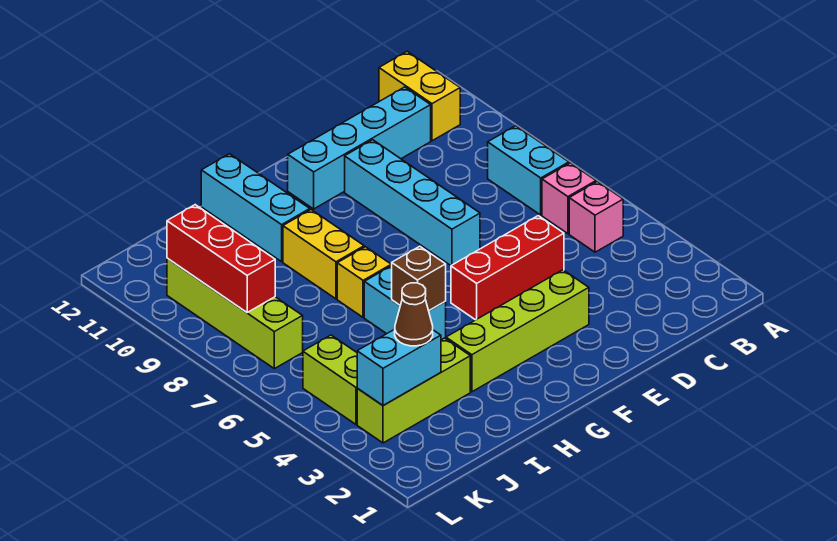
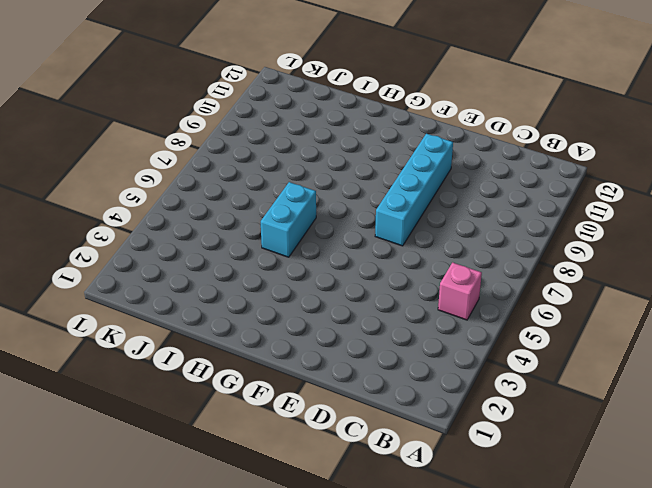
none -> pink 1x1 brick [542,163,596,234]
none -> cyan 1x2 brick [488,126,569,215]
none -> yellow 1x2 brick [379,51,460,141]

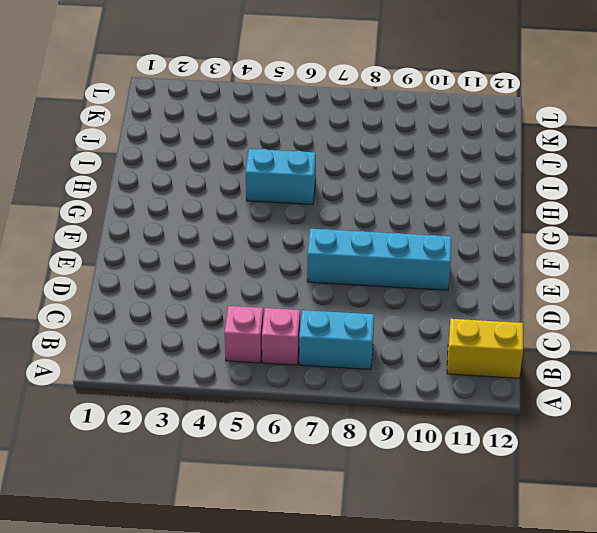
none -> cyan 1x4 brick [288,87,431,209]
none -> red 1x3 brick [451,216,564,320]
none -> lime 1x4 brick [446,270,589,392]

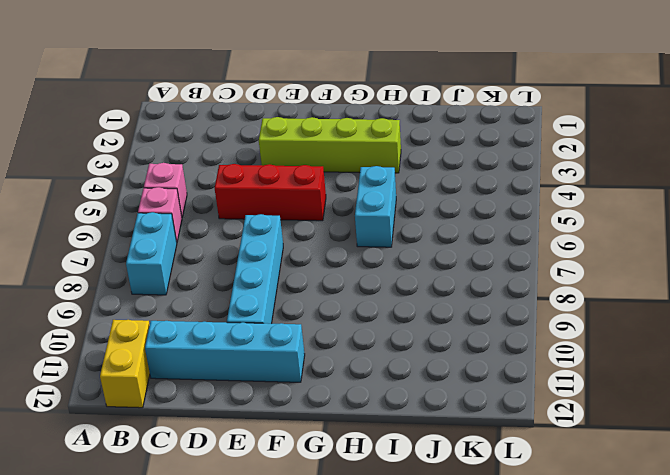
none -> yellow 1x1 brick [337,247,391,317]
none -> yellow 1x2 brick [283,210,364,299]
none -> cyan 1x3 brick [201,154,310,262]

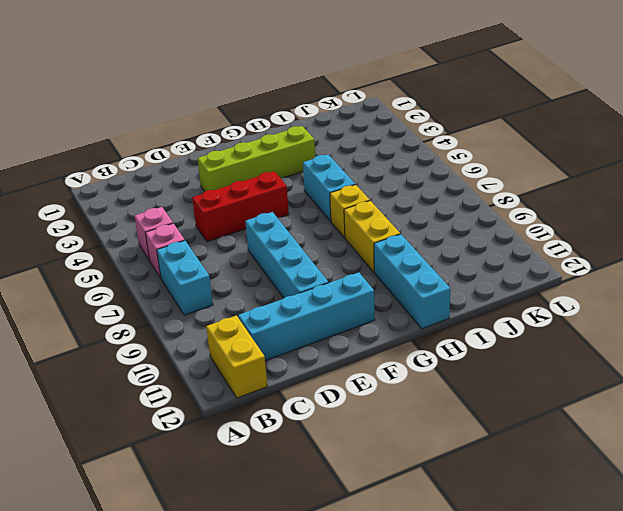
none -> lime 1x3 brick [357,338,470,443]
none -> lime 1x2 brick [303,335,358,424]
none -> lime 1x4 brick [167,258,303,369]

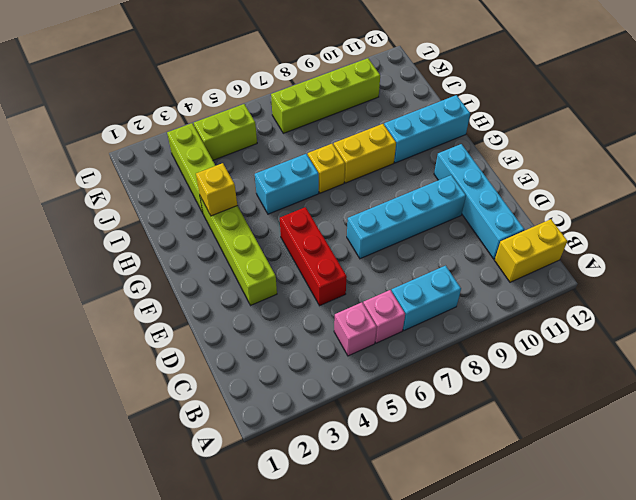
yellow 1x1 brick [196,163,237,216] -> none
none -> brown 1x1 brick [391,246,446,311]
none -> cyan 1x2 brick [357,329,441,406]
none -> red 1x3 brick [167,205,275,312]

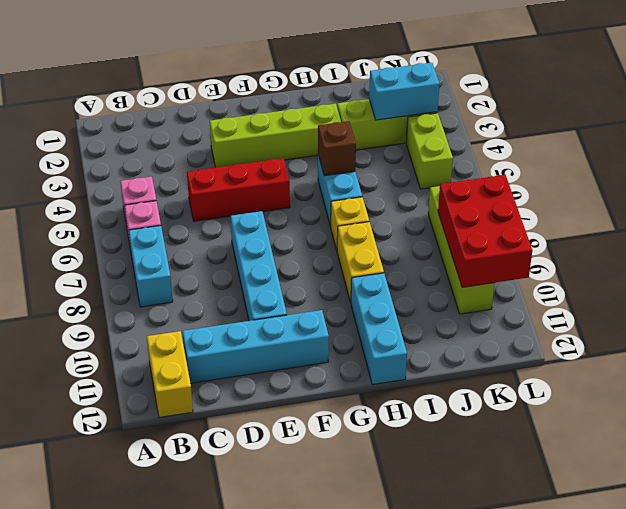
red 2x3 brick [438,175,532,287] -> red 1x3 brick [167,205,275,312]
none -> brown 1x1 cone [395,283,433,346]

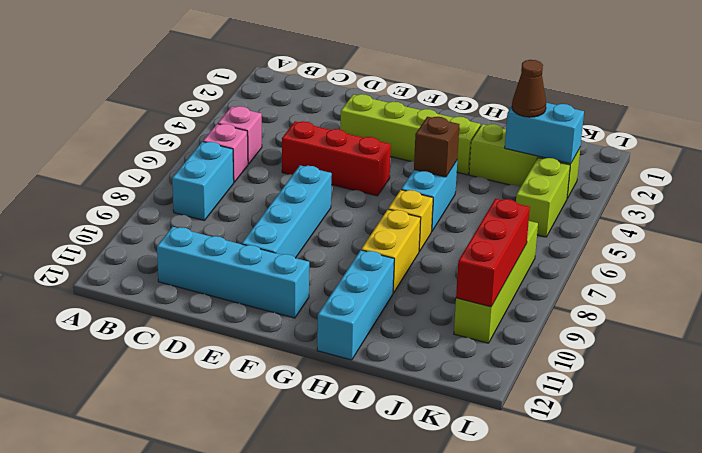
none -> yellow 1x2 brick [379,51,460,141]

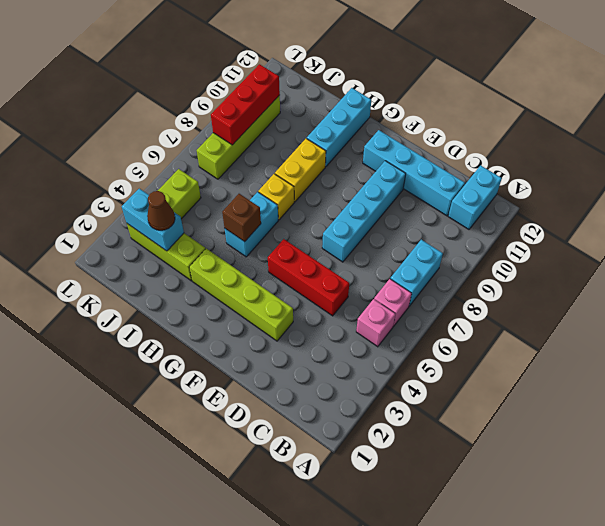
cyan 1x2 brick [448,165,502,229] -> yellow 1x2 brick [379,51,460,141]

